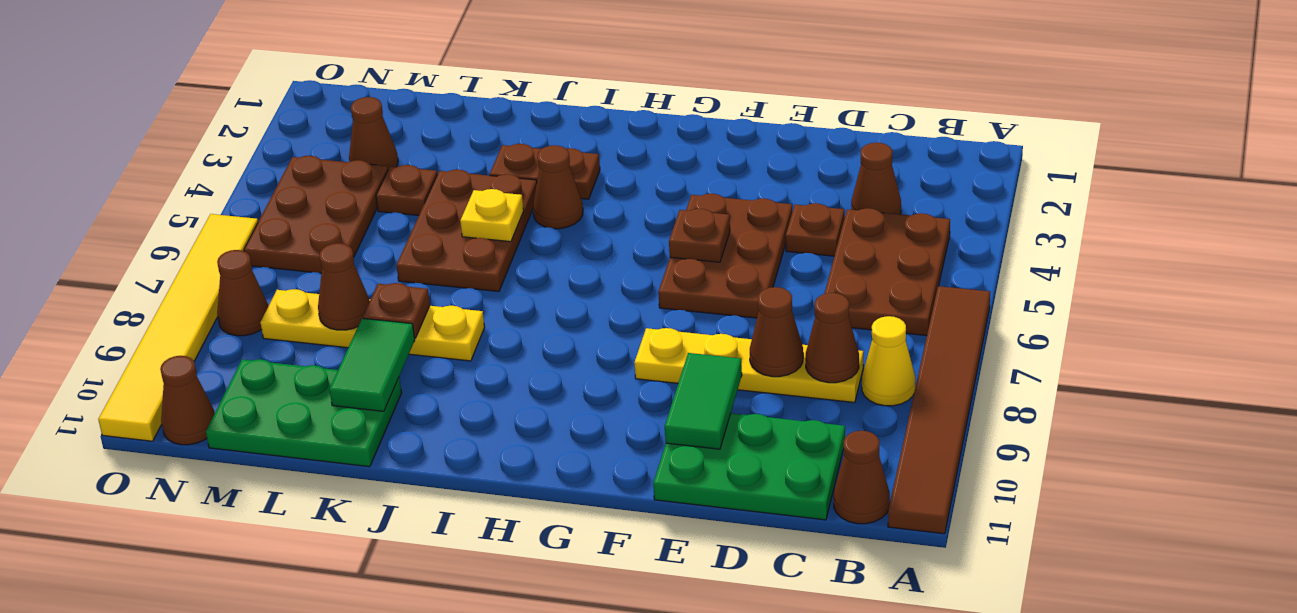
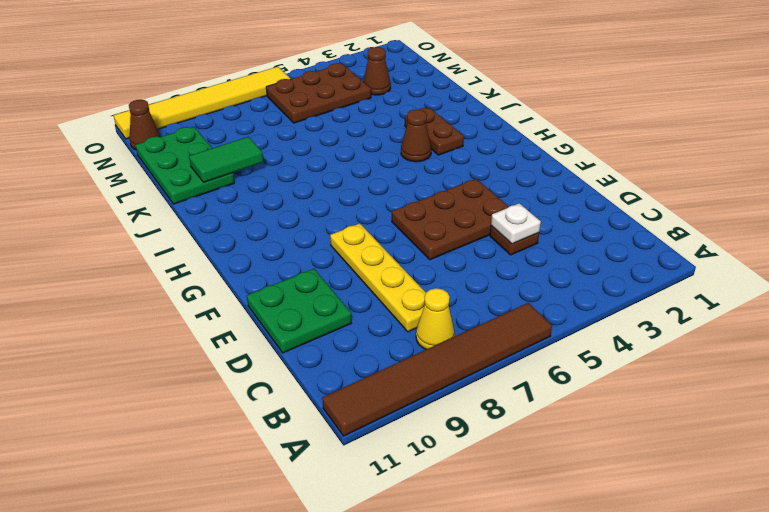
white 1x1 plate [491,203,541,244] -> none
green 2x2 plate [247,269,351,353] -> green 2x3 plate [653,413,845,520]
none -> brown 2x3 plate [824,208,950,336]
none -> brown 1x1 cone [833,431,890,524]
none -> brown 1x1 cone [851,143,901,214]

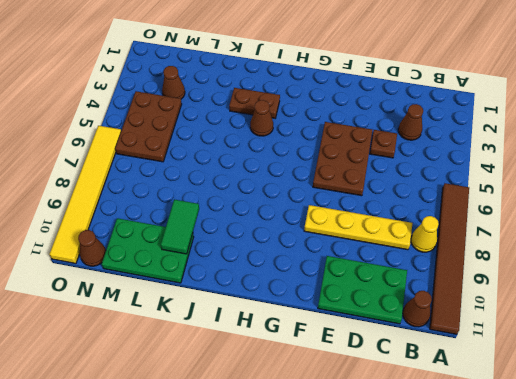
none -> brown 2x3 plate [824,208,950,336]
none -> brown 2x3 plate [396,170,537,291]
none -> yellow 1x4 plate [260,289,485,361]

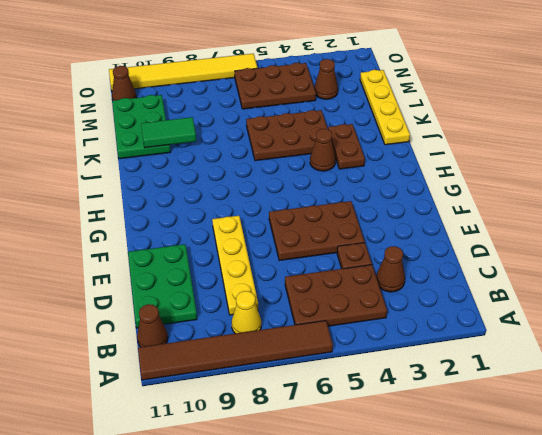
yellow 1x4 plate [360,70,410,145] -> yellow 1x4 plate moved to [260,289,485,361]
none -> brown 1x1 plate [376,165,437,215]
none -> brown 1x1 cone [217,250,268,336]
none -> brown 1x1 cone [805,293,859,383]

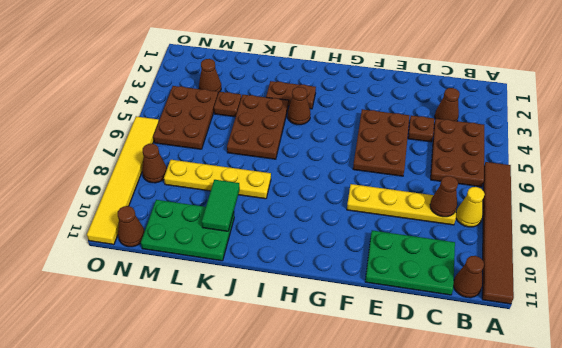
none -> brown 1x1 cone [750,287,803,377]
none -> green 1x2 tile [665,353,742,449]
none -> brown 1x1 plate [669,209,730,262]

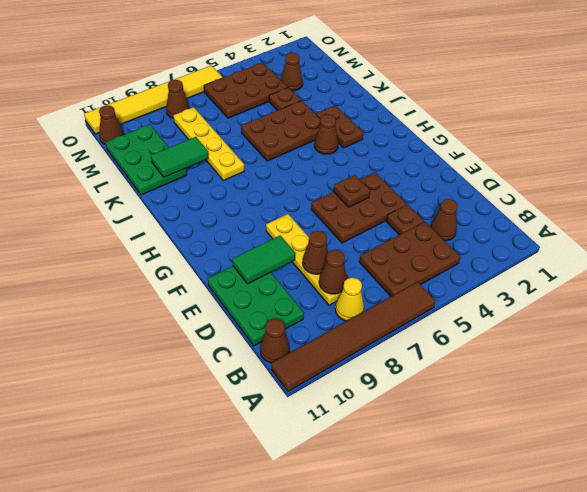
none -> yellow 1x1 plate [460,189,524,242]
none -> brown 1x1 plate [363,283,430,338]
none -> brown 1x1 cone [318,243,370,330]

